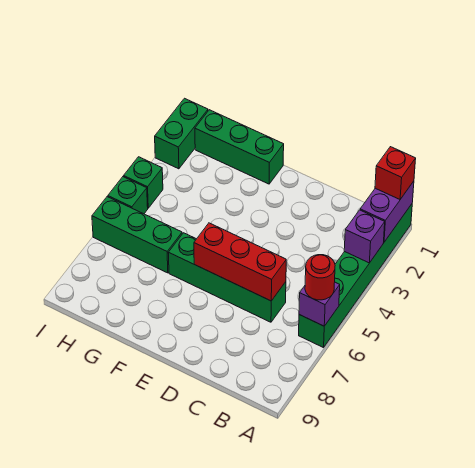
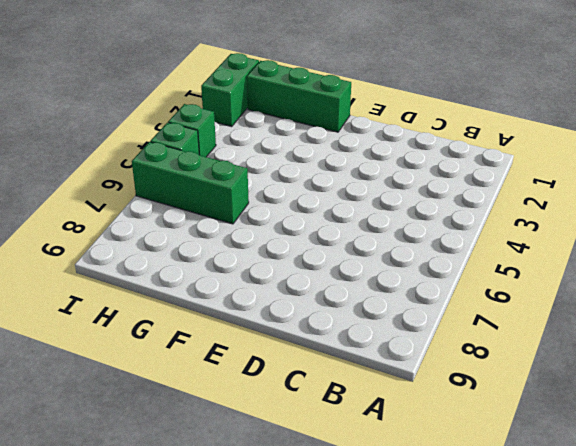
none -> green 1x6 brick [299,204,412,348]
none -> green 1x4 brick [168,233,286,322]
none -> purple 1x2 brick [360,181,414,242]

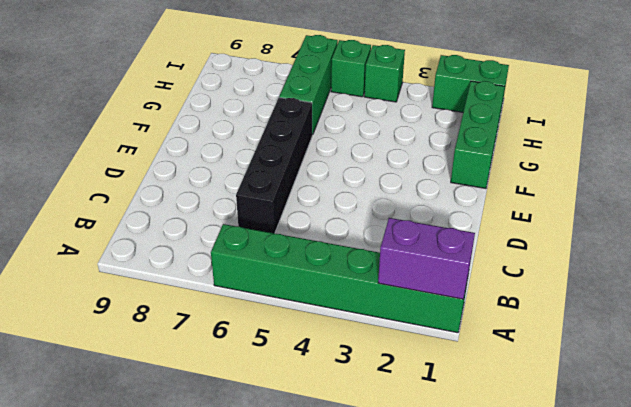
black 1x4 brick [236,98,312,233] -> green 1x4 brick [168,233,286,322]
none -> purple 1x1 brick [344,210,385,263]
none -> purple 1x1 brick [299,282,340,326]
none -> red 1x3 brick [194,223,286,301]

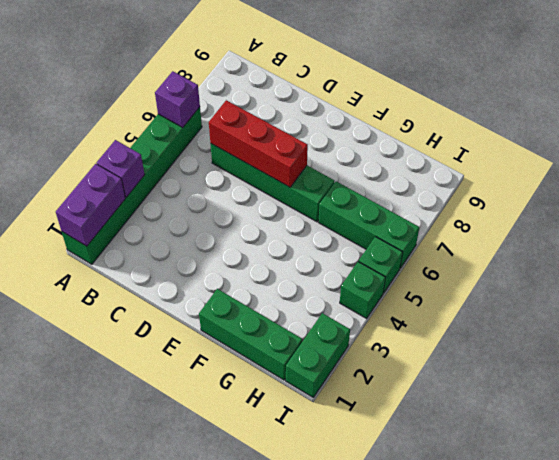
none -> red 1x1 brick [375,147,416,199]
none -> red 1x1 round brick [305,255,335,300]

